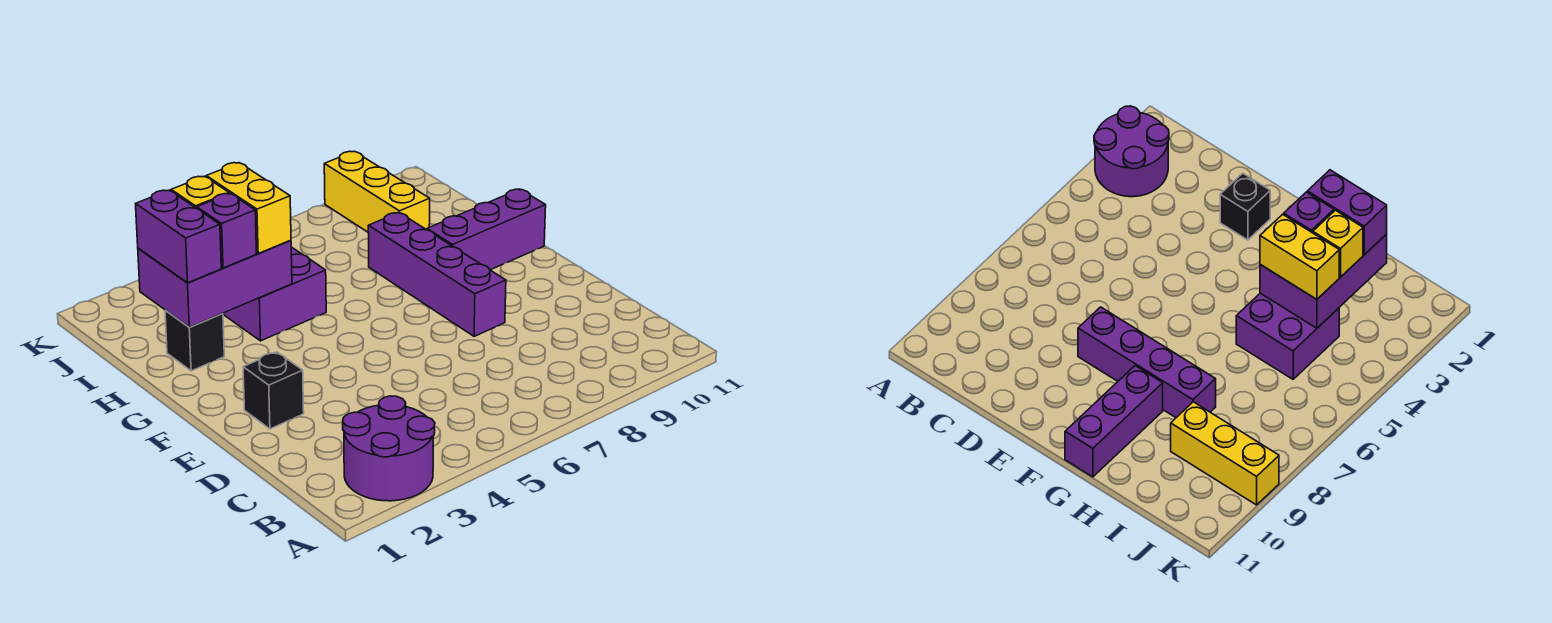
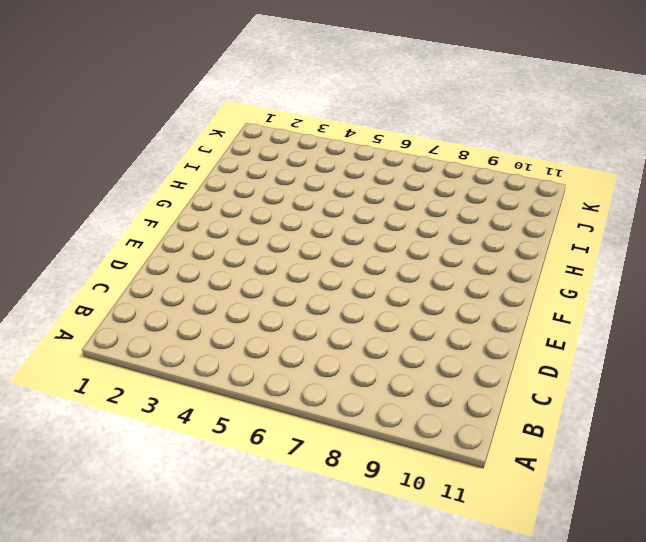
none -> purple 2x2 round brick [343,396,435,501]
none -> black 1x1 brick [243,352,304,429]
none -> purple 1x4 brick [368,213,506,336]

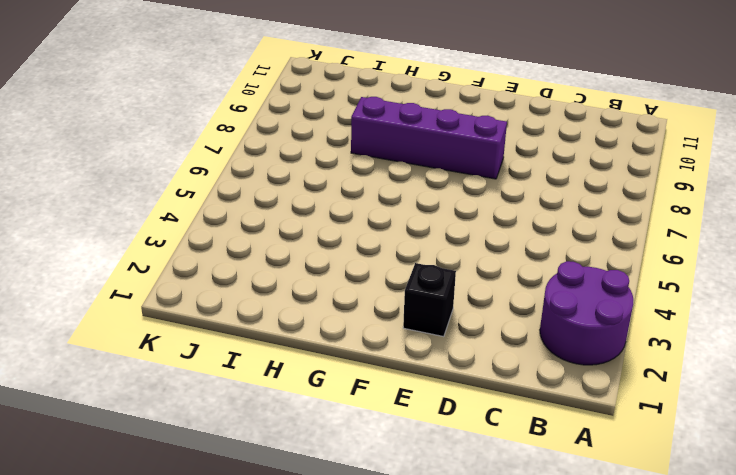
none -> purple 1x3 brick [427,189,546,270]
none -> black 1x1 brick [165,310,224,371]
none -> purple 2x2 brick [223,247,326,341]

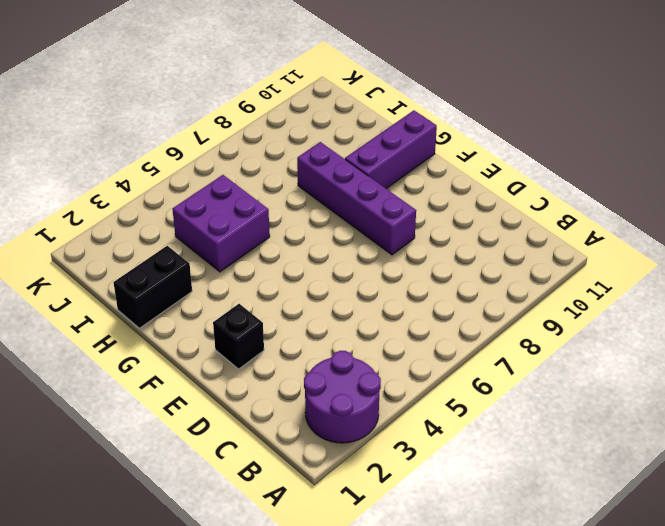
black 1x2 brick [113,246,192,328] -> black 1x1 brick [165,310,224,371]
none -> yellow 1x3 brick [324,151,430,232]
none -> purple 2x3 brick [138,240,292,327]
none -> purple 1x2 brick [136,190,221,283]

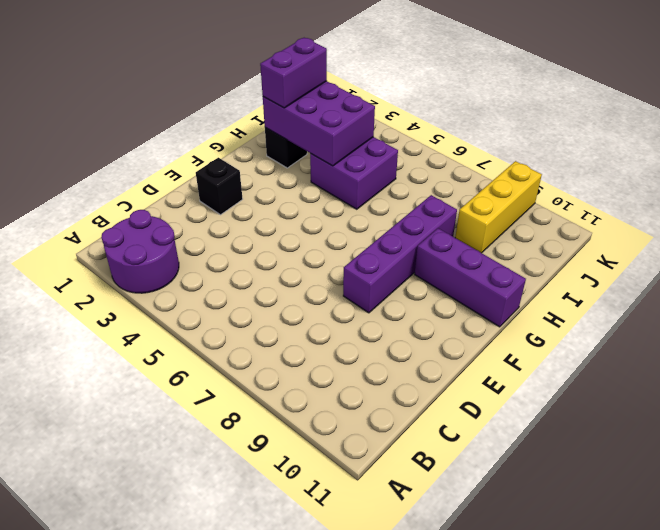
none -> purple 1x1 brick [197,193,257,268]
none -> yellow 1x2 brick [206,163,291,253]
none -> yellow 1x1 brick [171,176,229,209]

